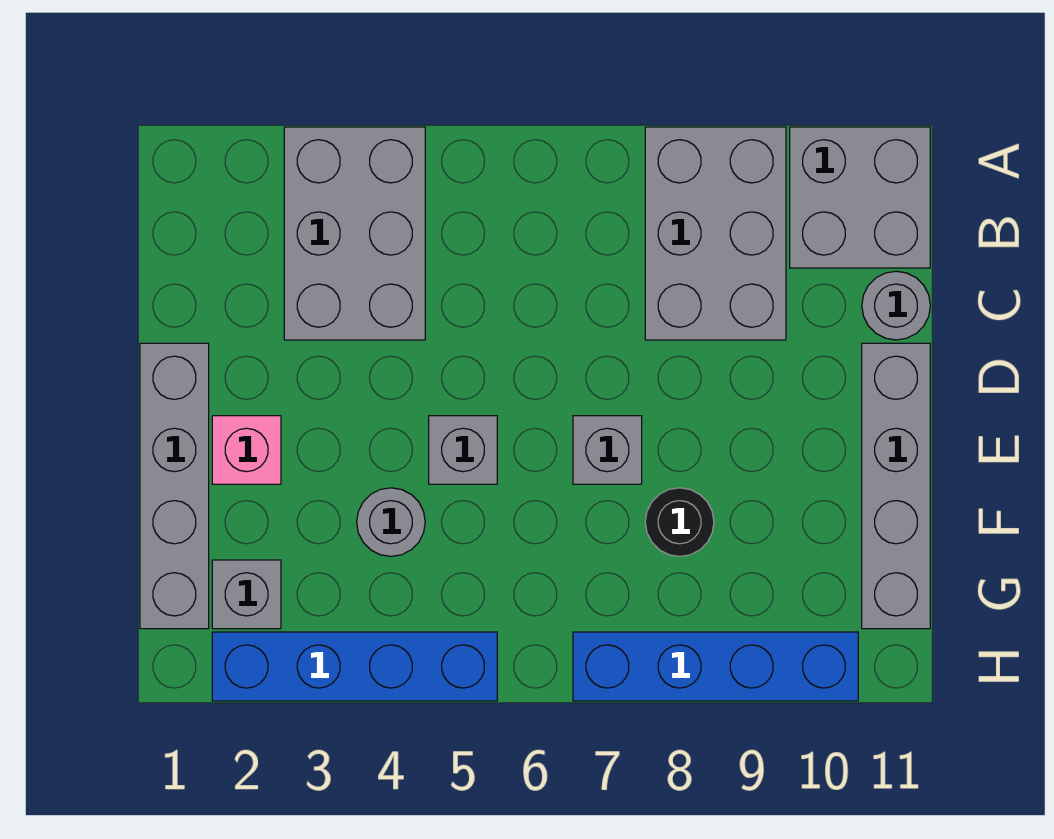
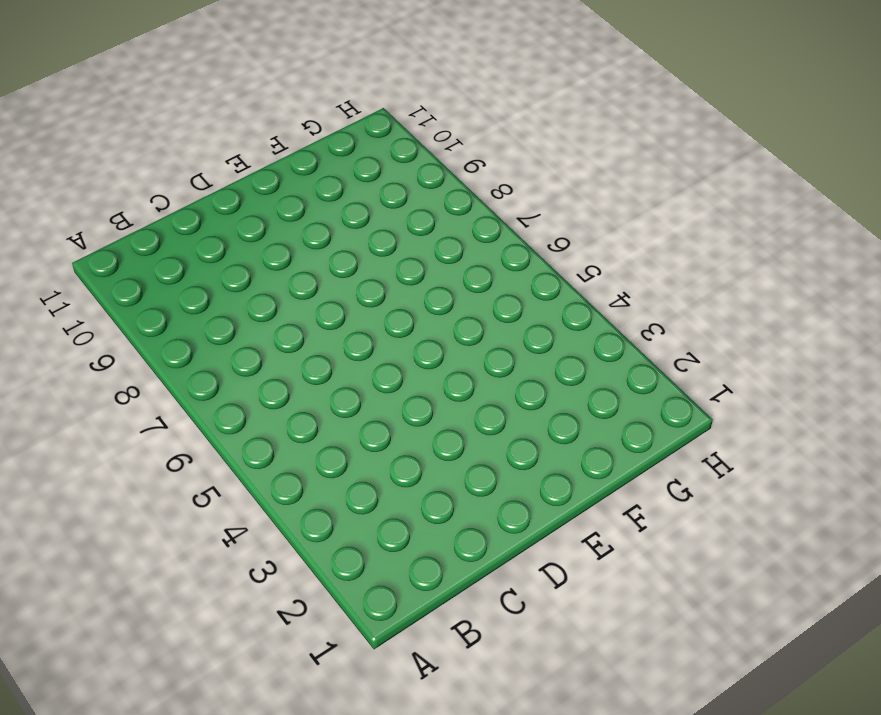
none -> grey 2x3 brick [284,127,425,340]
none -> grey 2x3 brick [645,127,786,340]
none -> grey 2x2 brick [790,127,930,268]

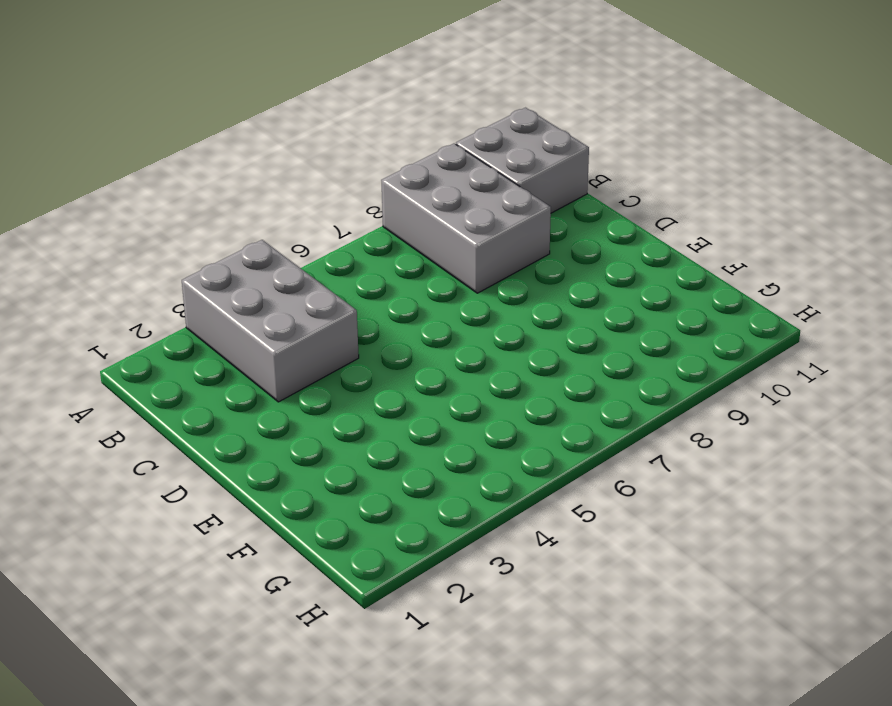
none -> grey 1x1 round brick [862,271,930,340]
none -> grey 1x4 brick [140,343,209,629]
none -> grey 1x4 brick [862,343,930,629]

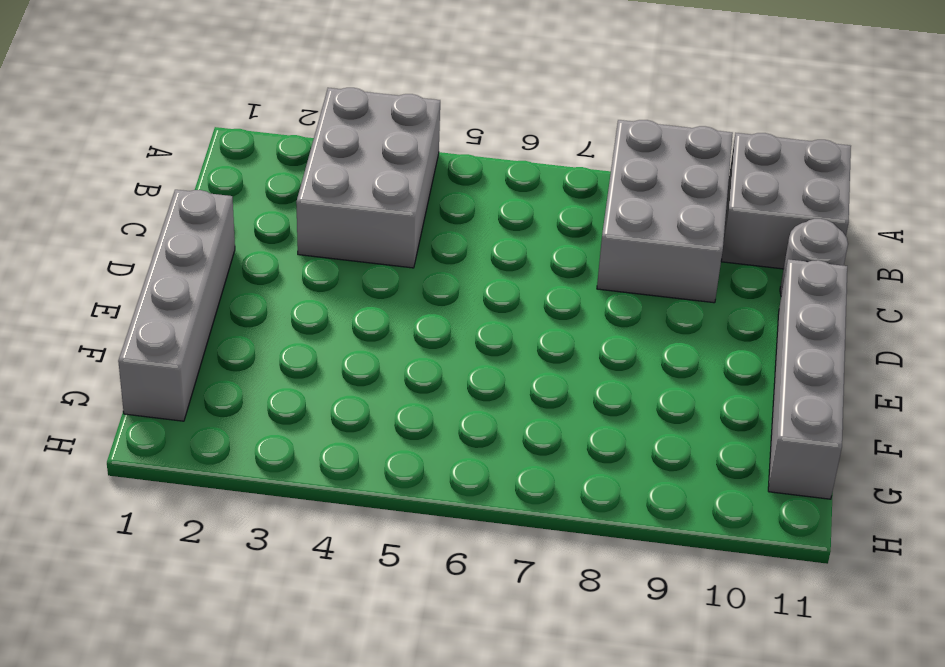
none -> pink 1x1 brick [212,416,281,484]
none -> grey 1x1 brick [429,416,497,484]
none -> grey 1x1 brick [573,416,642,484]

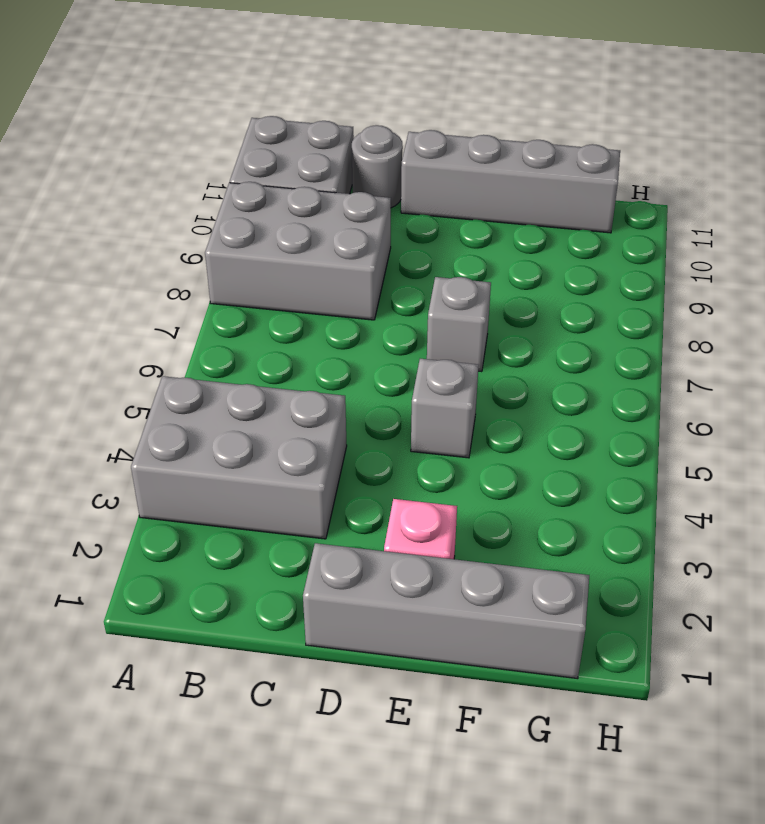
none -> grey 1x1 round brick [357,488,425,556]
none -> black 1x1 round brick [645,488,714,556]
none -> grey 1x1 brick [212,560,281,629]

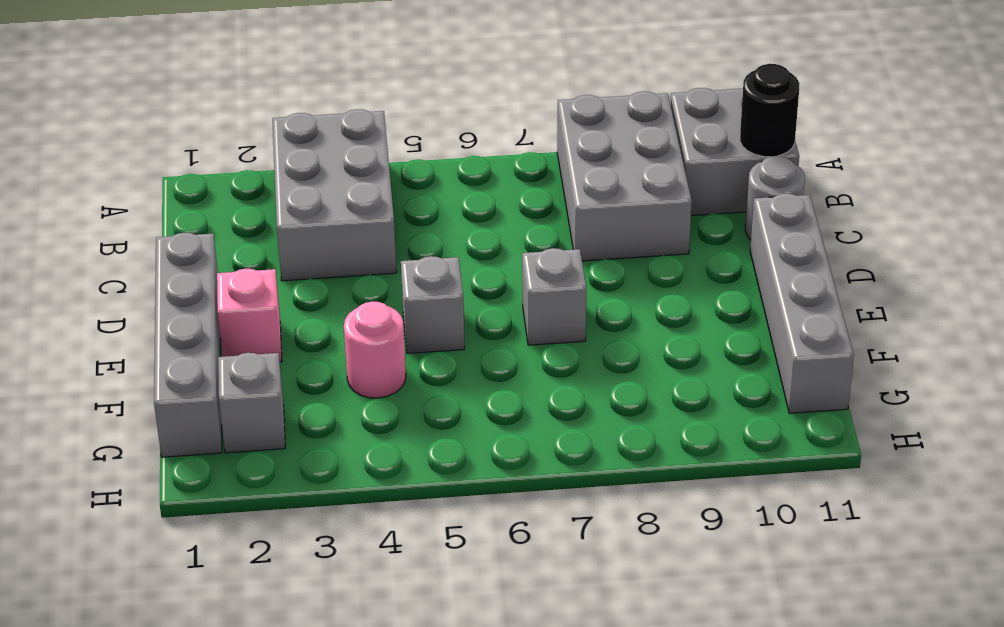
black 1x1 round brick [740,64,799,157] -> black 1x1 round brick moved to [645,488,714,556]
pink 1x1 round brick [344,302,406,398] -> grey 1x1 round brick [357,488,425,556]
none -> blue 1x4 brick [212,632,497,701]
none -> blue 1x4 brick [573,632,858,701]

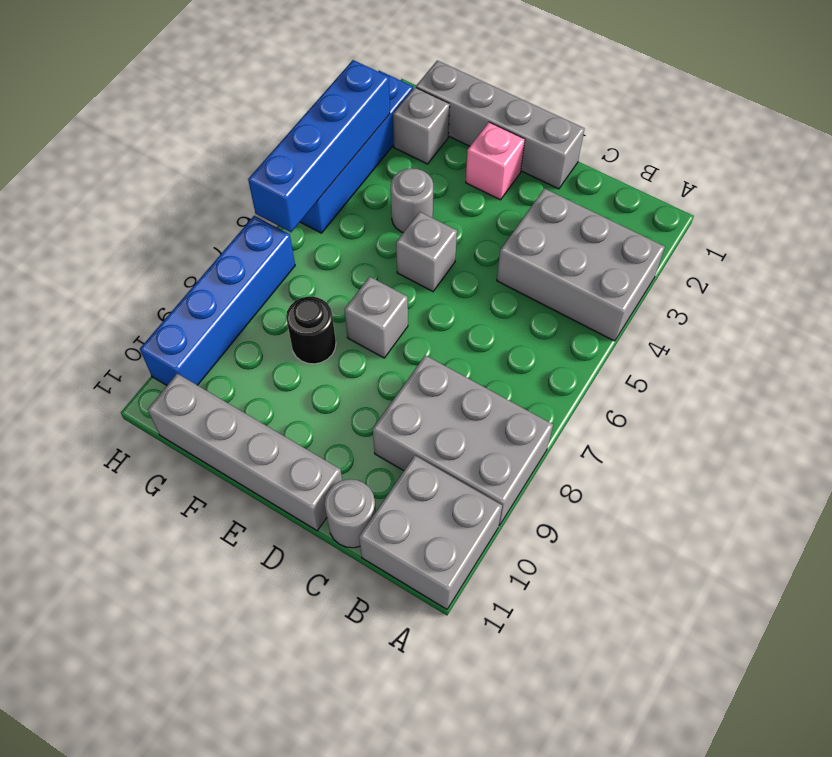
blue 1x4 brick [248,60,390,232] -> none

